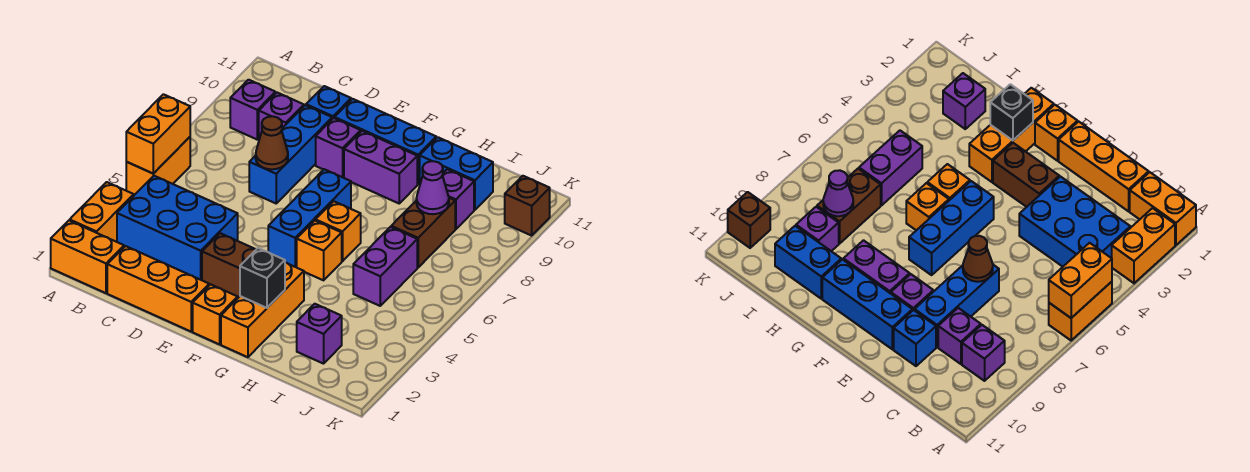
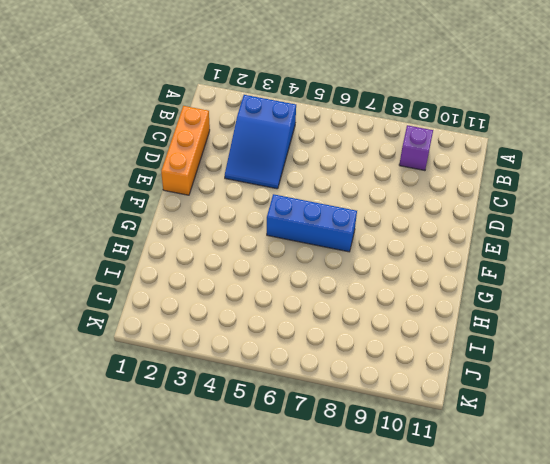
blue 2x3 slope [225,95,296,189] -> blue 2x3 brick [117,176,238,280]
none -> orange 1x2 brick [51,221,124,293]
none -> orange 1x2 brick [70,182,134,241]
none -> orange 1x2 brick [126,137,190,195]

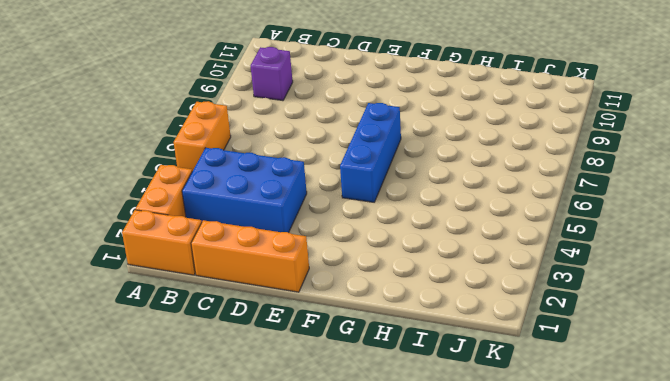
none -> purple 1x1 brick [259,93,304,139]
none -> blue 1x3 brick [249,105,332,203]
none -> blue 1x1 brick [306,86,351,119]

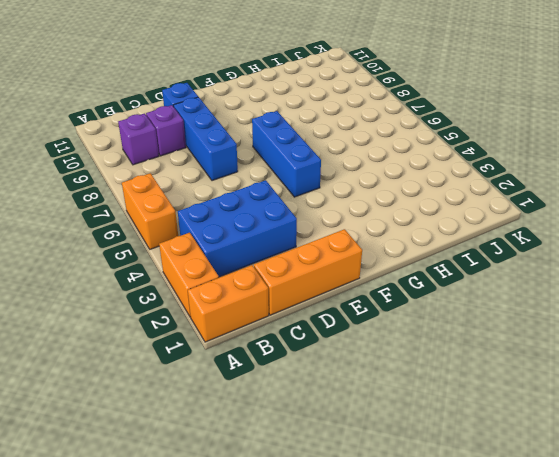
none -> brown 1x2 brick [202,233,256,298]
none -> purple 1x1 brick [316,118,361,177]
none -> blue 1x3 brick [334,99,436,184]

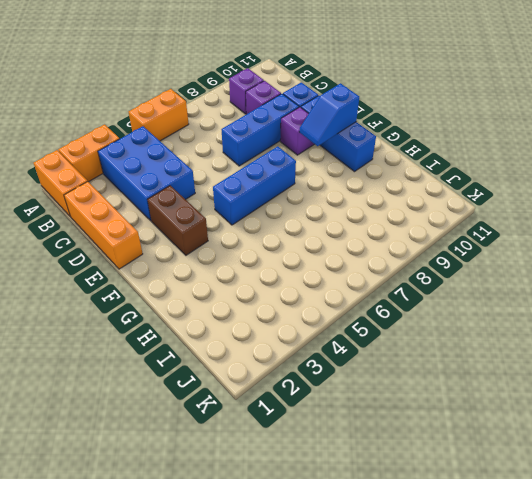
blue 1x2 slope [299,83,359,146] -> none
none -> orange 1x1 brick [193,284,238,344]
none -> purple 1x2 brick [344,131,417,203]
none -> orange 1x3 brick [221,263,304,357]

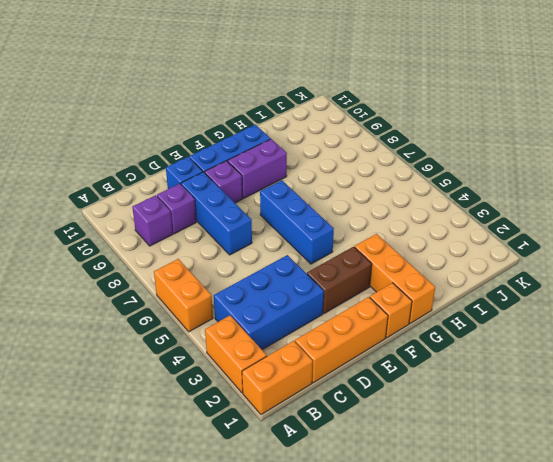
none -> orange 1x1 brick [297,220,342,280]
none -> orange 1x1 brick [316,201,361,261]
none -> blue 1x2 brick [420,137,493,210]

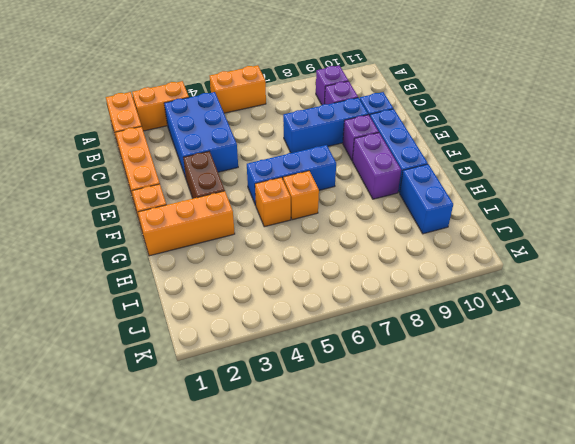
none -> purple 1x1 brick [297,304,342,364]
none -> purple 1x2 brick [353,227,417,306]
none -> brown 1x2 brick [391,198,455,267]

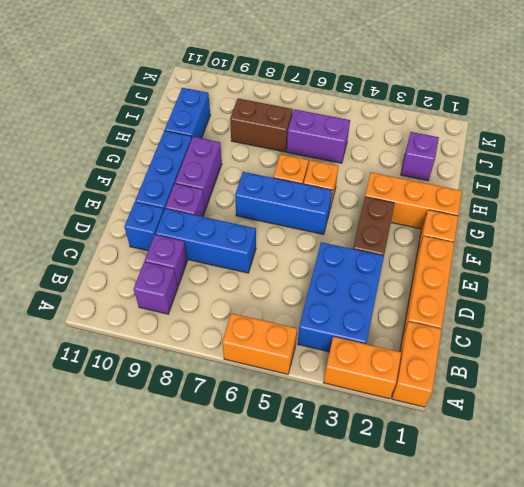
none -> purple 1x1 brick [443,169,474,229]
none -> brown 1x1 brick [505,176,550,236]
none -> orange 1x2 brick [126,94,190,174]

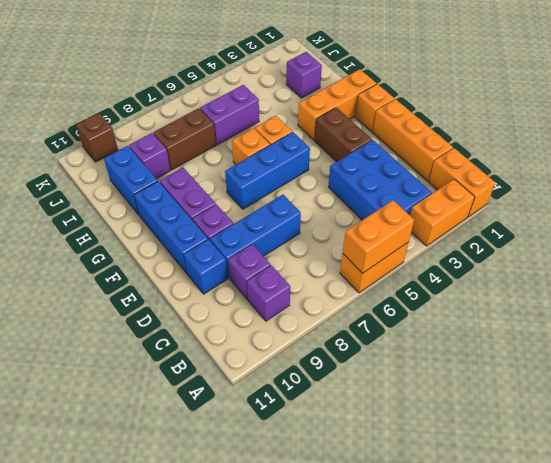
none -> brown 1x1 cone [256,116,288,169]
none -> black 1x1 brick [240,248,285,308]
none -> purple 1x1 cone [416,161,449,214]

